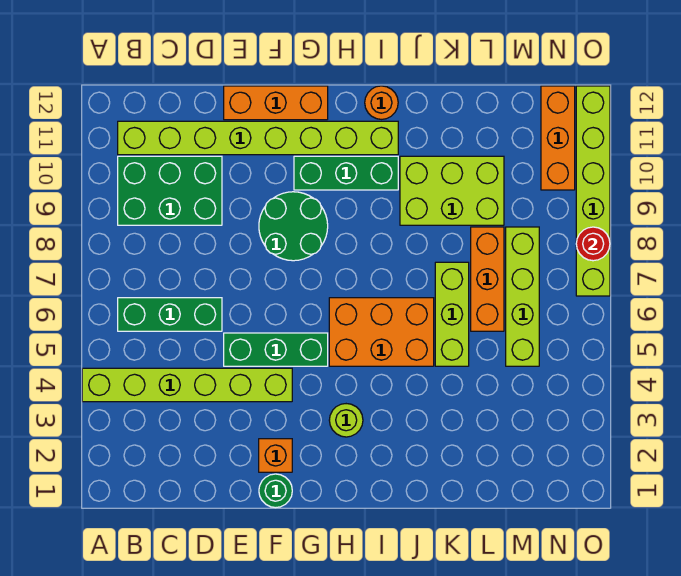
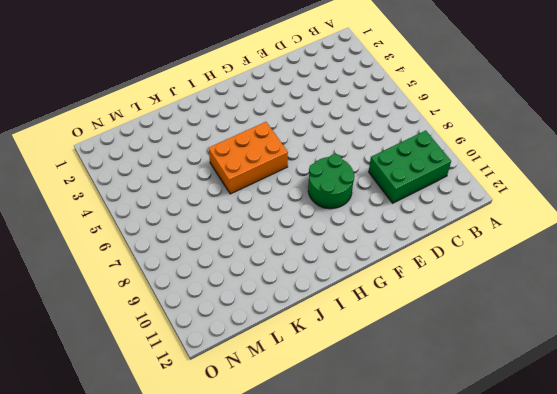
none -> lime 1x6 brick [82,368,292,402]
none -> green 1x3 brick [118,298,222,331]
none -> lime 1x8 brick [118,121,398,155]

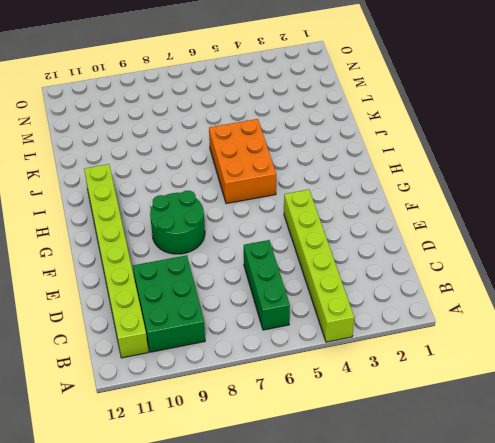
none -> green 1x3 brick [224,333,328,366]
none -> orange 1x3 brick [224,86,328,120]
none -> green 1x1 round brick [259,474,292,508]

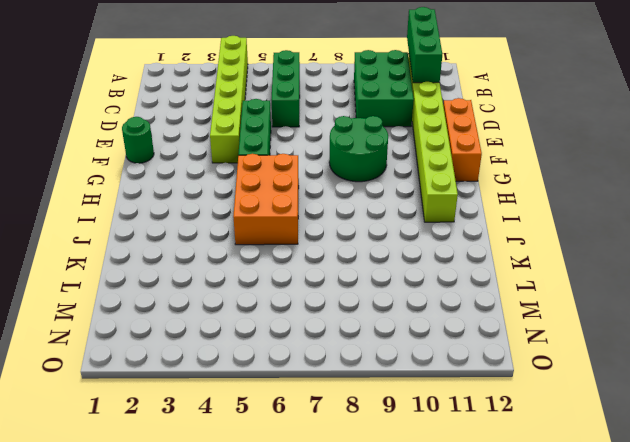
green 1x3 brick [407,7,442,83] -> green 1x3 brick moved to [294,156,398,190]
none -> orange 1x1 brick [259,439,292,472]
none -> lime 1x1 round brick [329,404,363,437]
none -> orange 1x1 round brick [365,86,398,119]

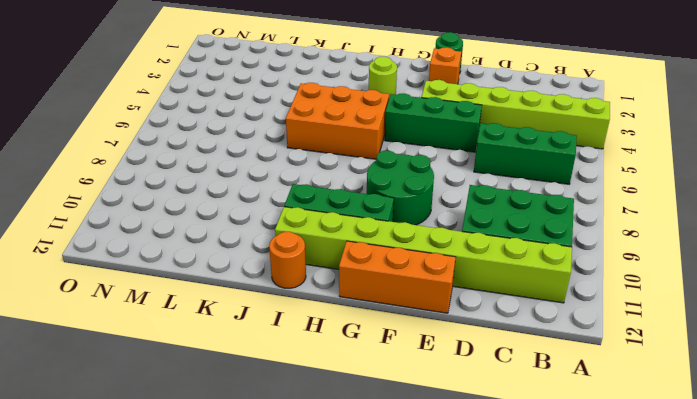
none -> lime 2x3 brick [400,156,504,225]
none -> lime 1x3 brick [435,262,469,366]
none -> orange 1x3 brick [471,227,504,331]

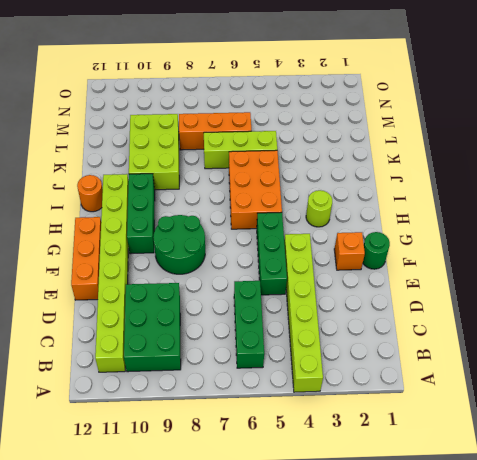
none -> lime 1x4 brick [506,227,539,366]
none -> orange 1x3 brick [541,86,575,190]
none -> lime 1x6 brick [576,86,610,296]

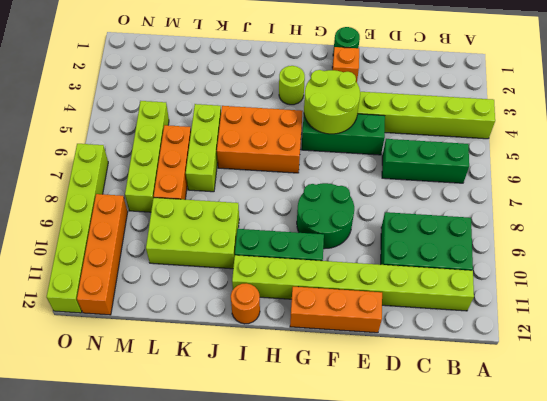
lime 2x2 round brick [304,70,360,134] -> none
orange 1x4 brick [77,194,128,315] -> orange 1x3 brick [541,86,575,190]
none -> red 1x1 round brick [576,227,610,261]

